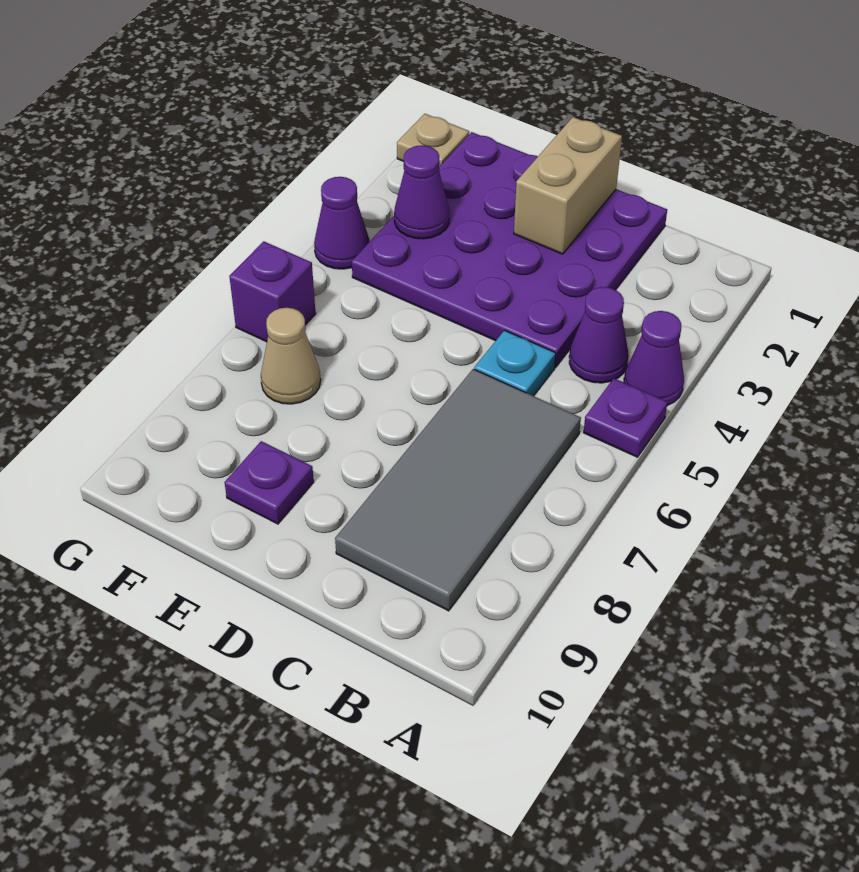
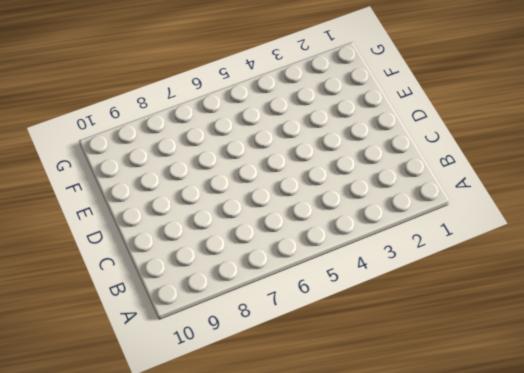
none -> purple 1x1 cone [624,311,684,406]
none -> purple 1x1 plate [584,378,668,457]
none -> purple 1x1 cone [569,287,628,383]

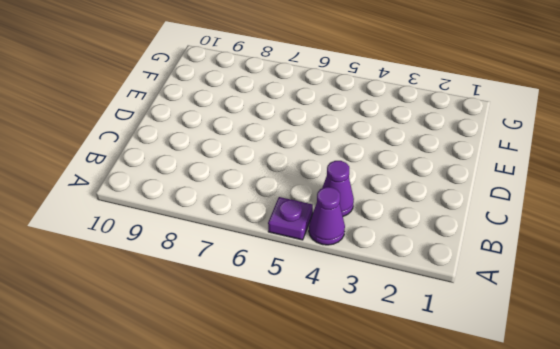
none -> grey 2x4 tile [335,369,581,611]
none -> purple 4x4 plate [352,132,667,367]
none -> cyan 1x1 plate [474,330,556,396]

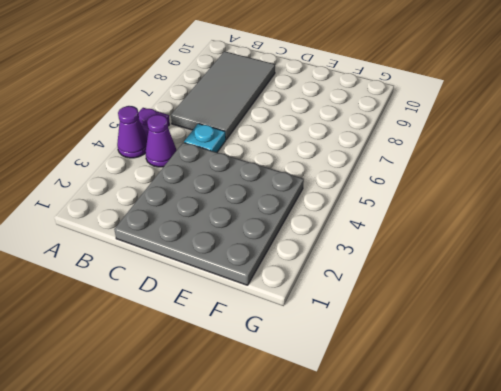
grey 4x4 plate [114,142,304,285] -> purple 4x4 plate [352,132,667,367]
none -> purple 1x1 plate [224,441,314,524]
none -> tan 1x1 cone [261,308,321,404]
none -> tan 1x1 plate [397,114,469,167]

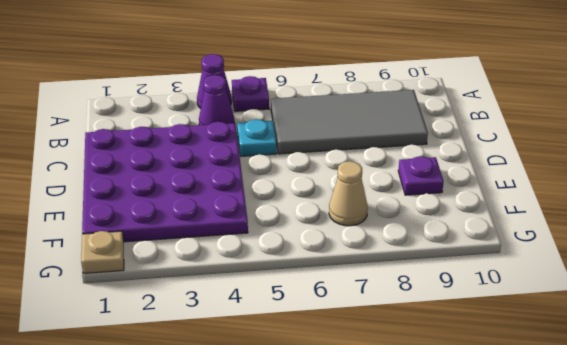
none -> purple 1x1 cone [314,177,370,269]
none -> purple 1x1 brick [229,241,316,342]
none -> tan 1x2 brick [514,117,622,254]

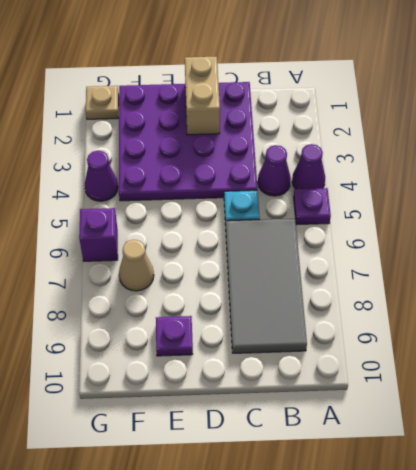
none -> purple 1x1 cone [394,145,449,239]

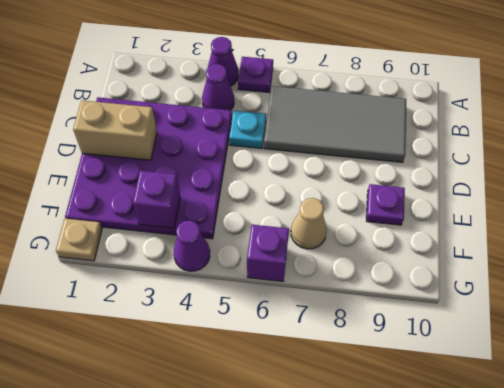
purple 1x1 brick [133,171,180,228] -> purple 1x1 cone [394,145,449,239]

